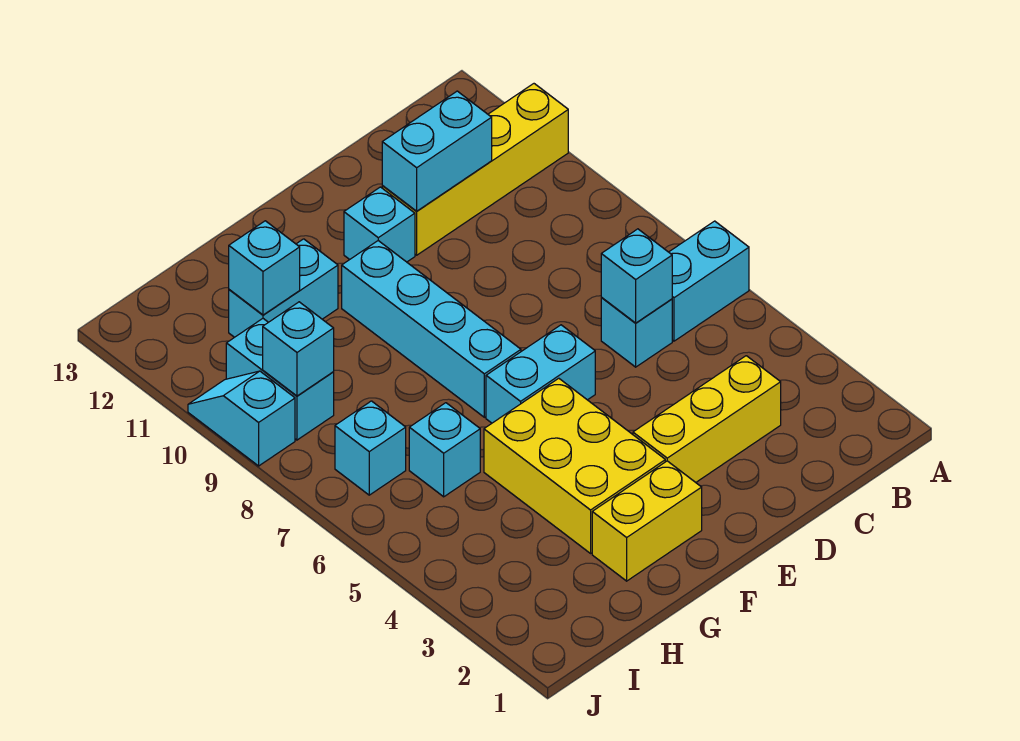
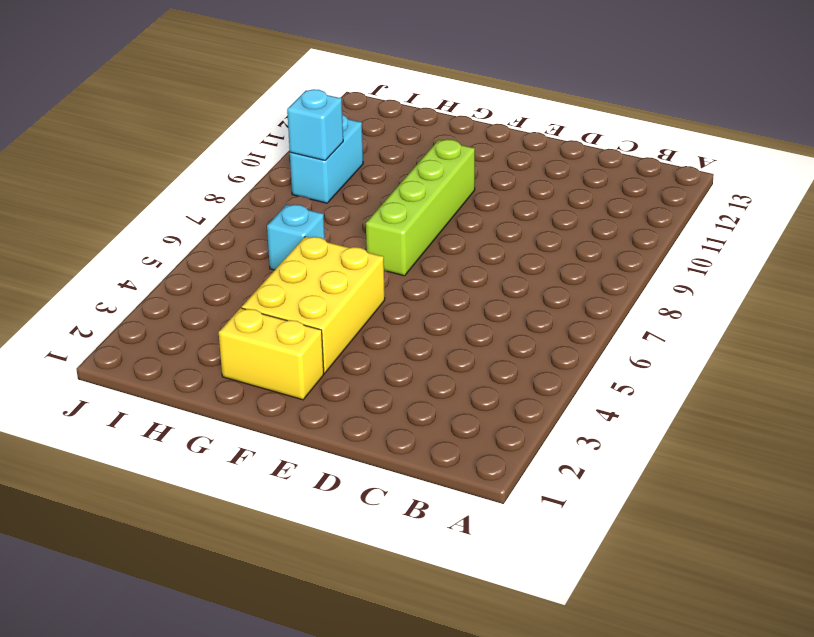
lime 1x4 brick [366,139,475,276] -> cyan 1x4 brick [342,241,521,417]
none -> cyan 1x2 brick [669,221,749,341]
none -> yellow 1x4 brick [382,84,568,255]
none -> yellow 1x3 brick [633,356,781,482]

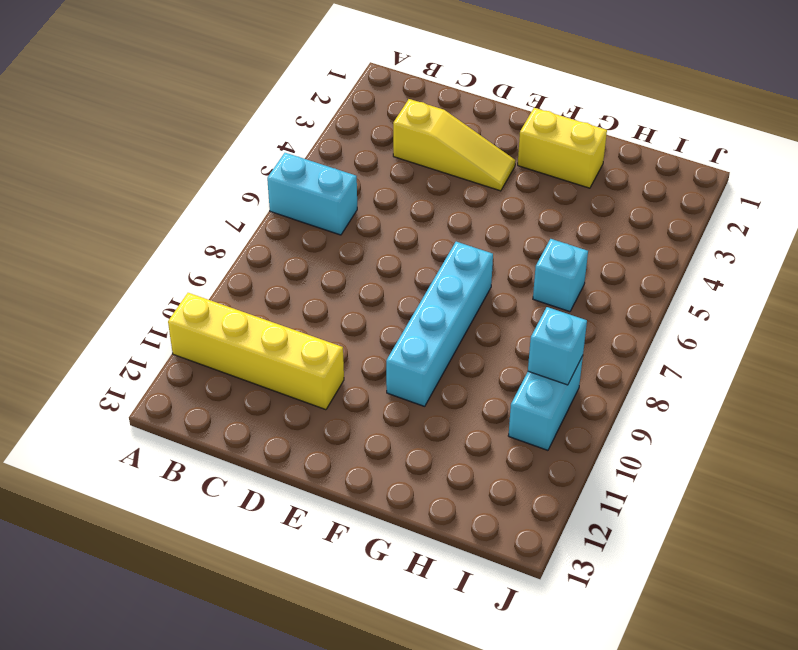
yellow 1x3 slope [393,99,515,191] -> yellow 1x3 brick [633,356,781,482]
none -> cyan 1x1 brick [601,297,672,367]
none -> cyan 1x2 brick [486,325,595,423]
none -> cyan 1x1 brick [344,187,415,262]

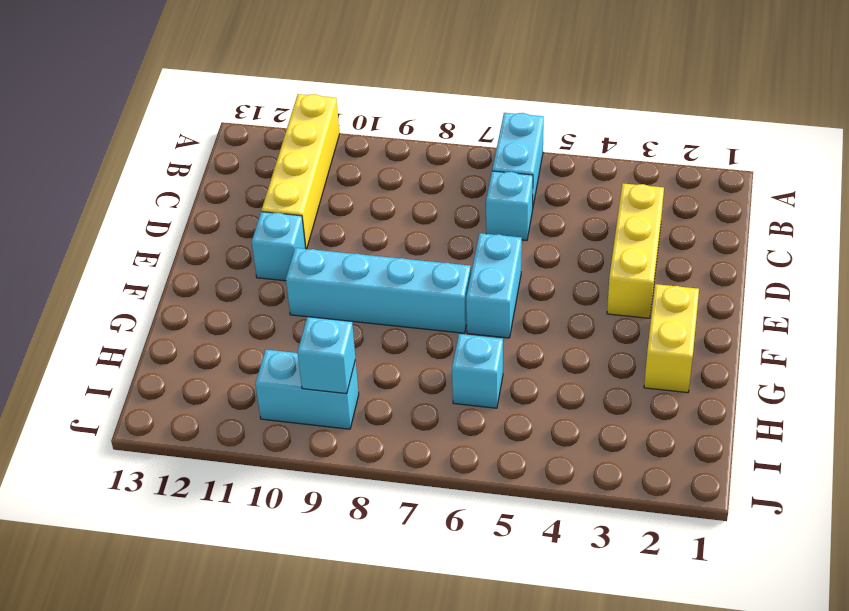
none -> yellow 2x3 brick [484,378,665,553]
none -> cyan 1x2 brick [229,239,338,337]
none -> cyan 1x1 brick [335,401,406,495]

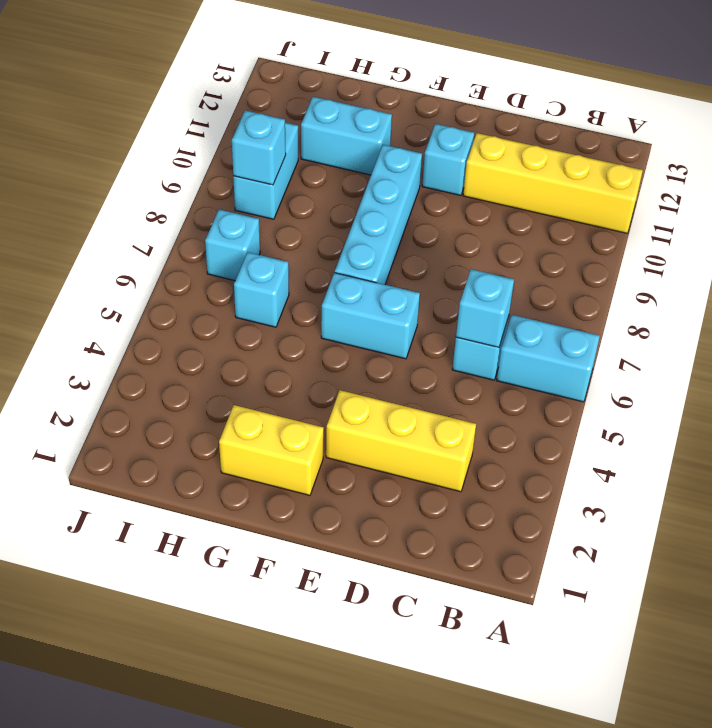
none -> yellow 2x3 brick [484,378,665,553]
none -> cyan 1x2 slope [188,371,295,466]
none -> cyan 1x2 brick [382,91,492,211]

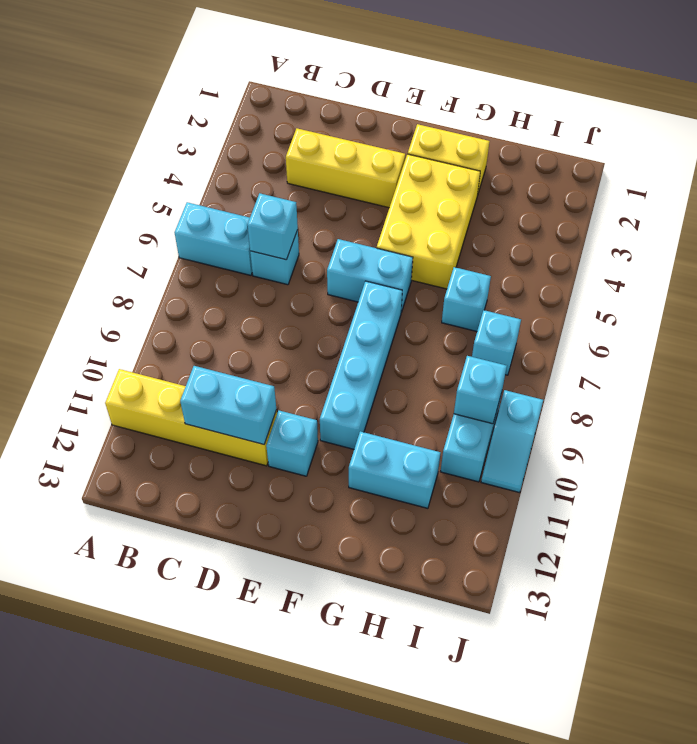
none -> cyan 1x1 brick [229,221,300,315]

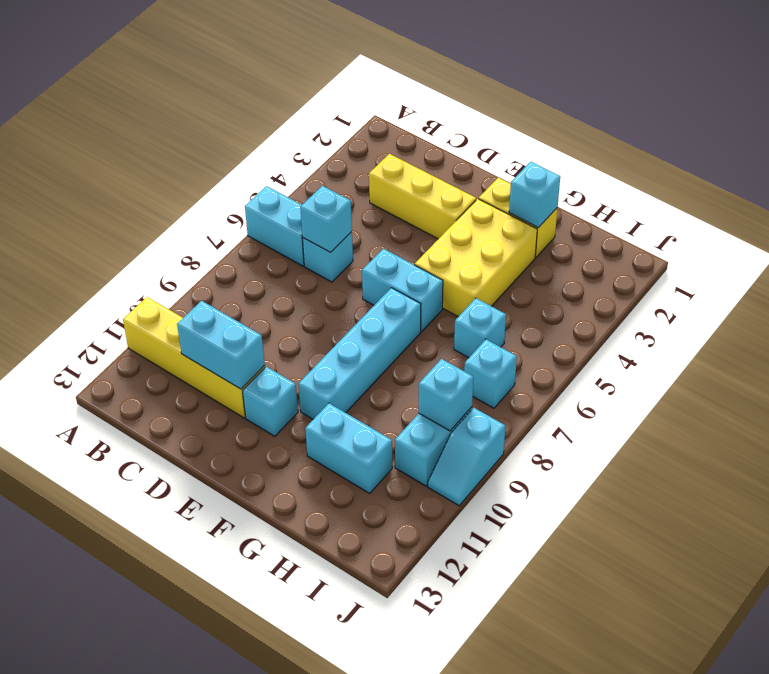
cyan 1x1 brick [509,162,560,228] -> cyan 1x1 brick moved to [229,221,300,315]

